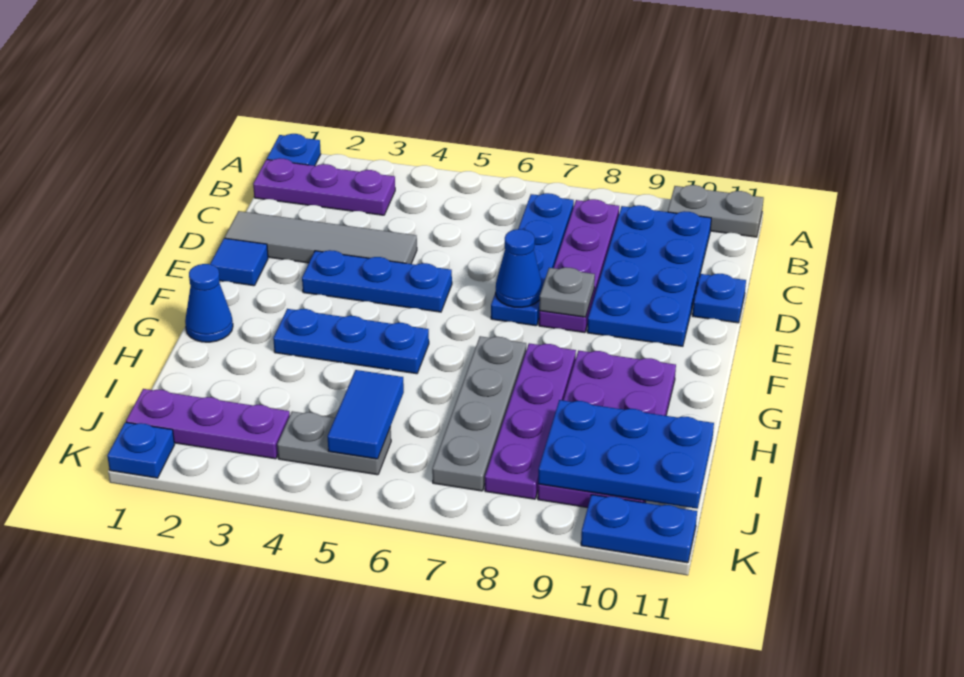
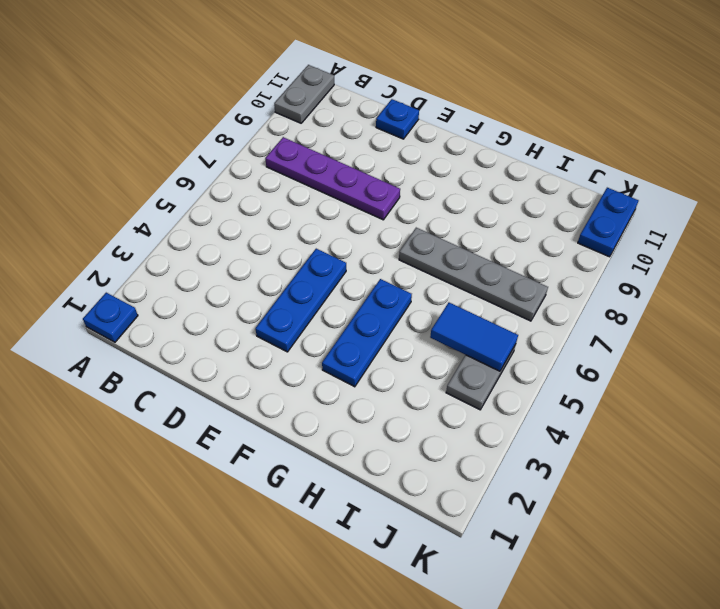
none -> purple 1x3 plate [253,158,395,215]
none -> blue 1x4 plate [491,193,574,326]
none -> blue 2x4 plate [587,205,711,346]

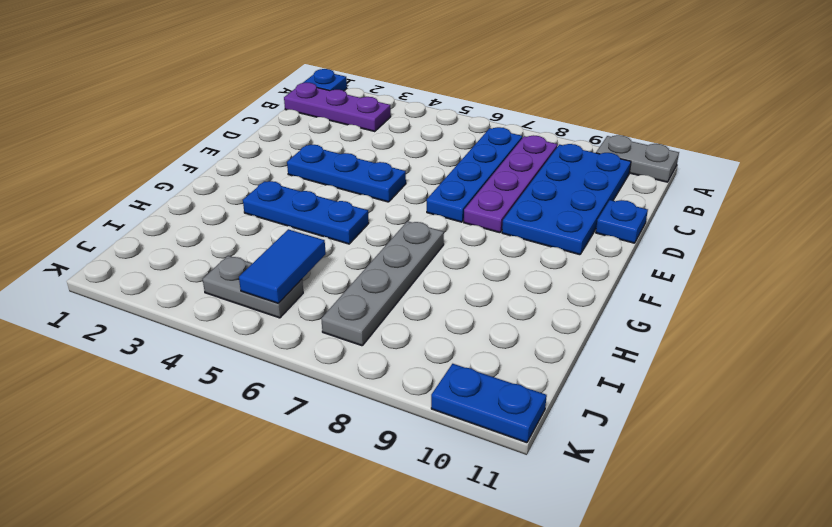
none -> grey 1x4 tile [225,211,417,264]
none -> blue 1x1 tile [210,238,268,286]
none -> blue 1x1 cone [185,264,233,342]

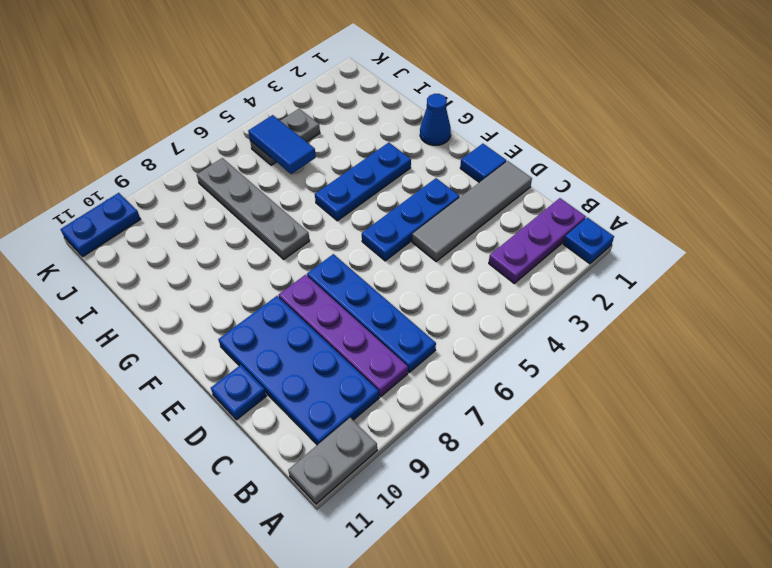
none -> purple 1x4 plate [485,343,576,499]
none -> purple 2x4 plate [538,351,676,508]
none -> purple 1x3 plate [126,389,290,459]

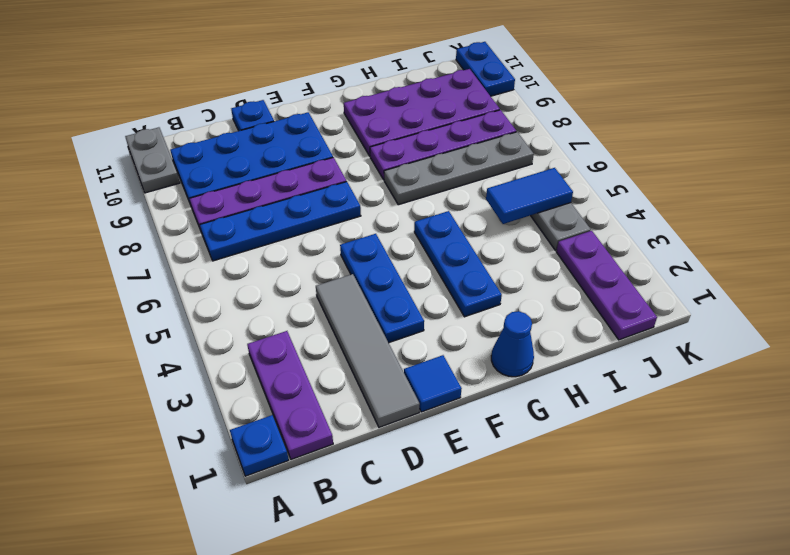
none -> blue 1x1 plate [107,422,175,478]
none -> blue 1x1 cone [496,229,542,307]
none -> grey 1x1 plate [539,267,595,317]

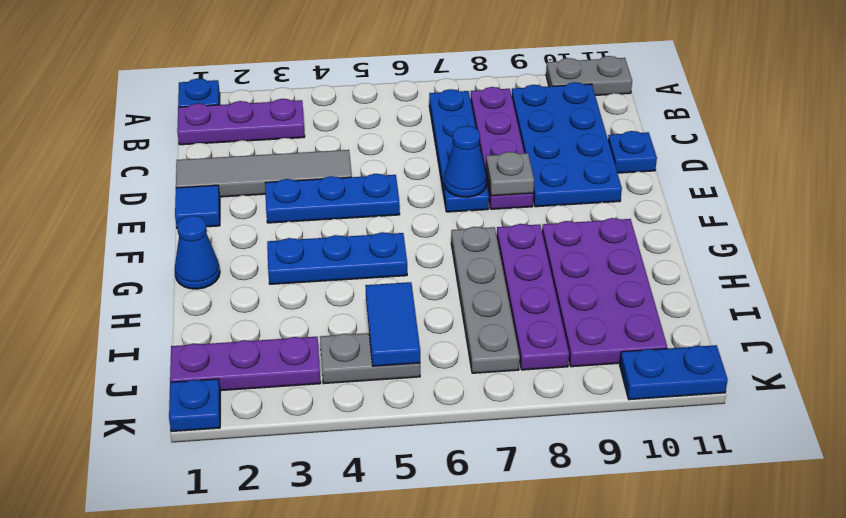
none -> blue 2x3 plate [538,400,714,509]

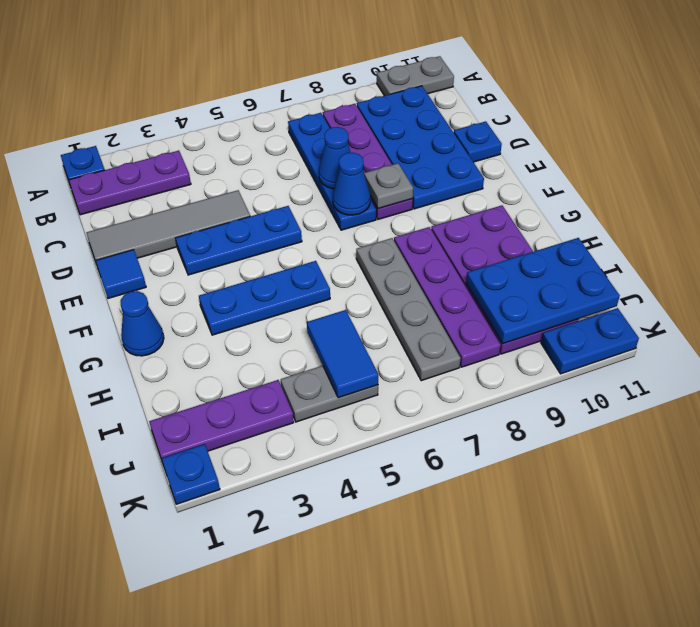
blue 1x1 cone [319,127,351,189] -> none

